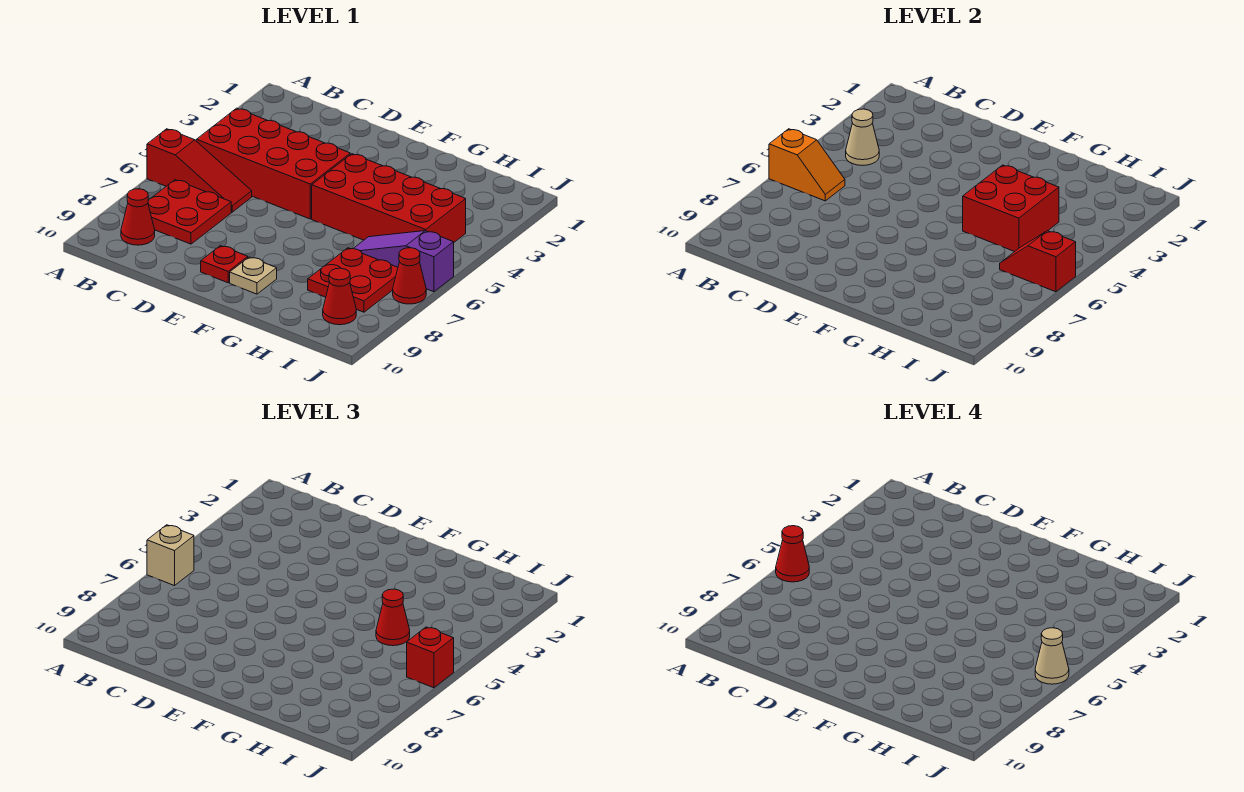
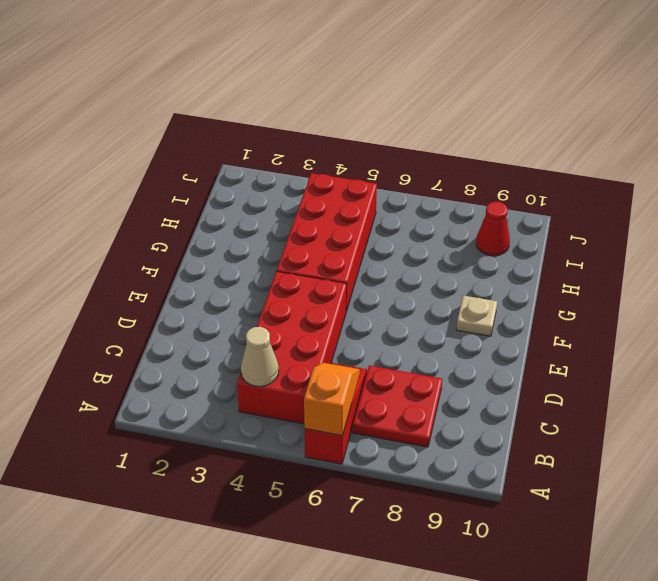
none -> red 1x1 cone [121,189,155,245]
none -> red 1x1 plate [201,246,248,283]
none -> purple 1x3 slope [353,231,454,292]

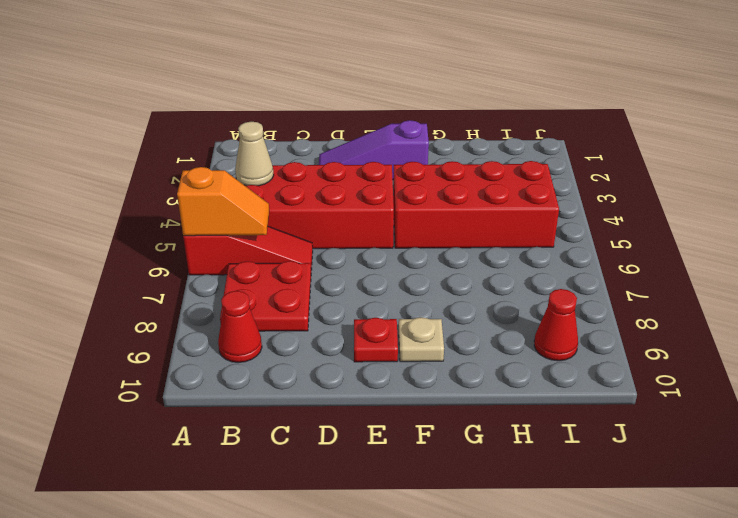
purple 1x3 slope [319,120,429,180] -> purple 1x3 slope moved to [353,231,454,292]
none -> red 2x2 plate [308,248,398,312]
none -> red 1x1 cone [393,248,426,304]
none -> red 2x2 brick [963,165,1059,252]

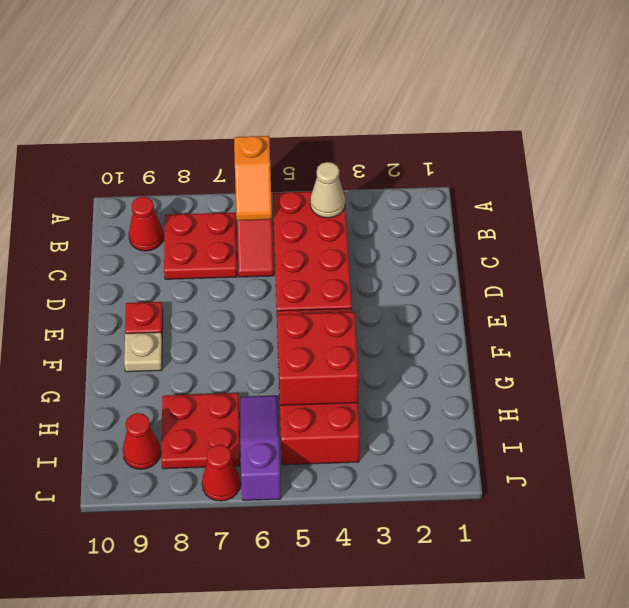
none -> red 1x2 slope [1000,231,1076,292]
none -> tan 1x1 brick [147,525,194,586]
none -> red 1x1 cone [376,589,410,646]

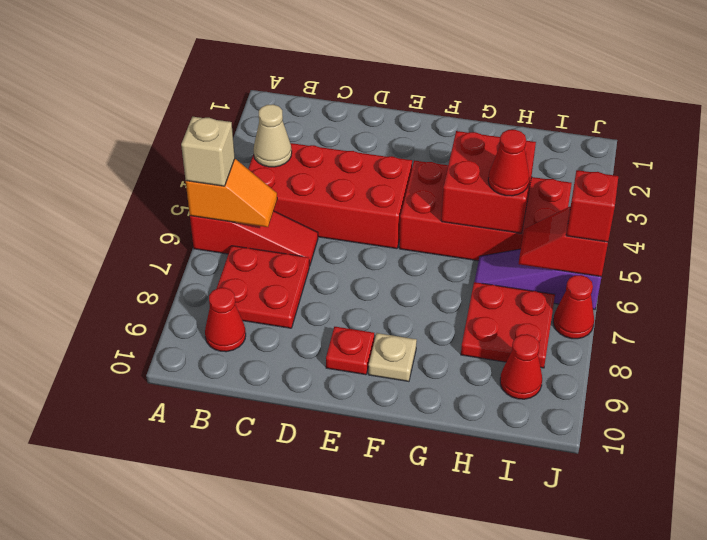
none -> red 1x1 cone [776,526,809,582]
none -> tan 1x1 cone [1035,628,1069,684]

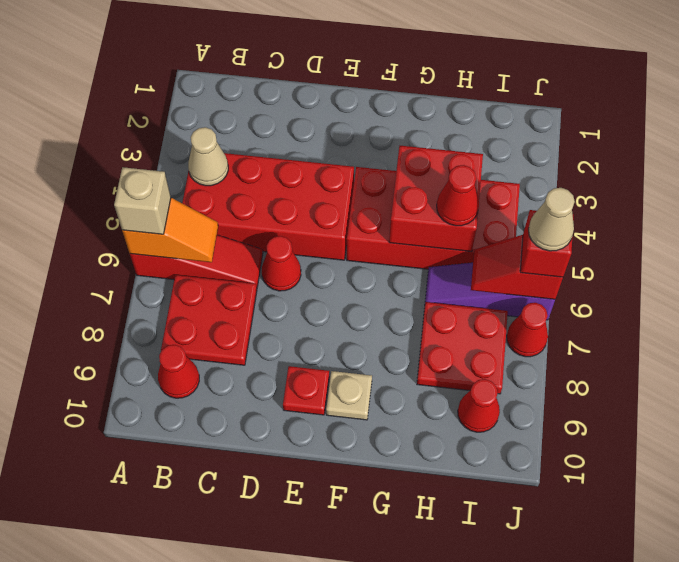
red 1x1 cone [262,236,301,291] -> red 1x1 cone moved to [776,526,809,582]

